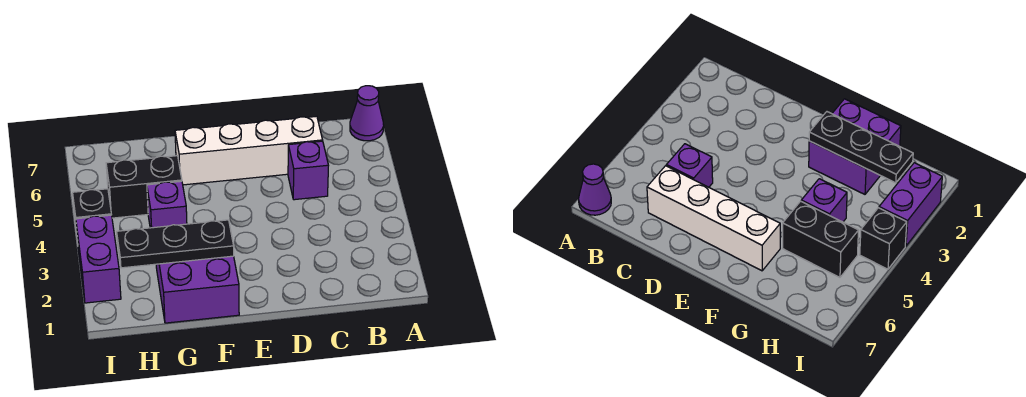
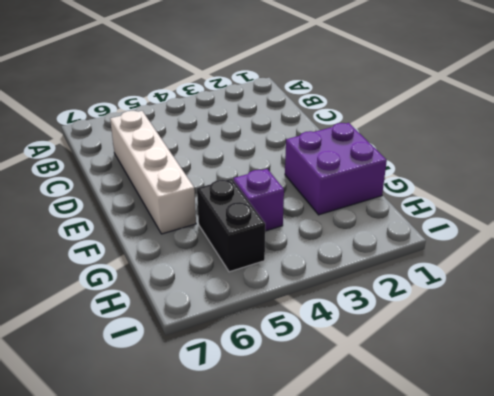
none -> purple 1x1 cone [350,86,384,141]
none -> purple 1x1 brick [288,141,329,200]

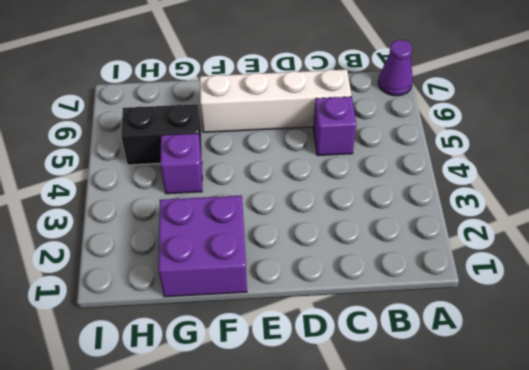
none -> purple 1x2 brick [76,215,121,303]
none -> black 1x1 brick [73,189,112,243]

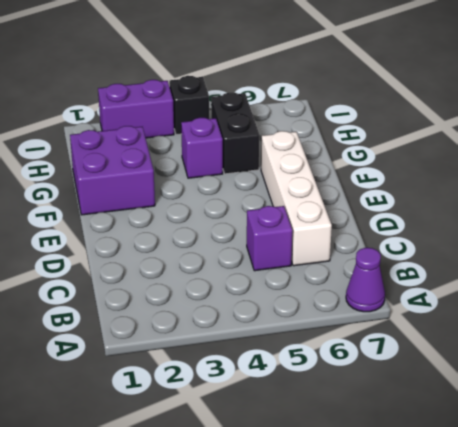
none -> black 1x3 plate [117,220,234,268]

